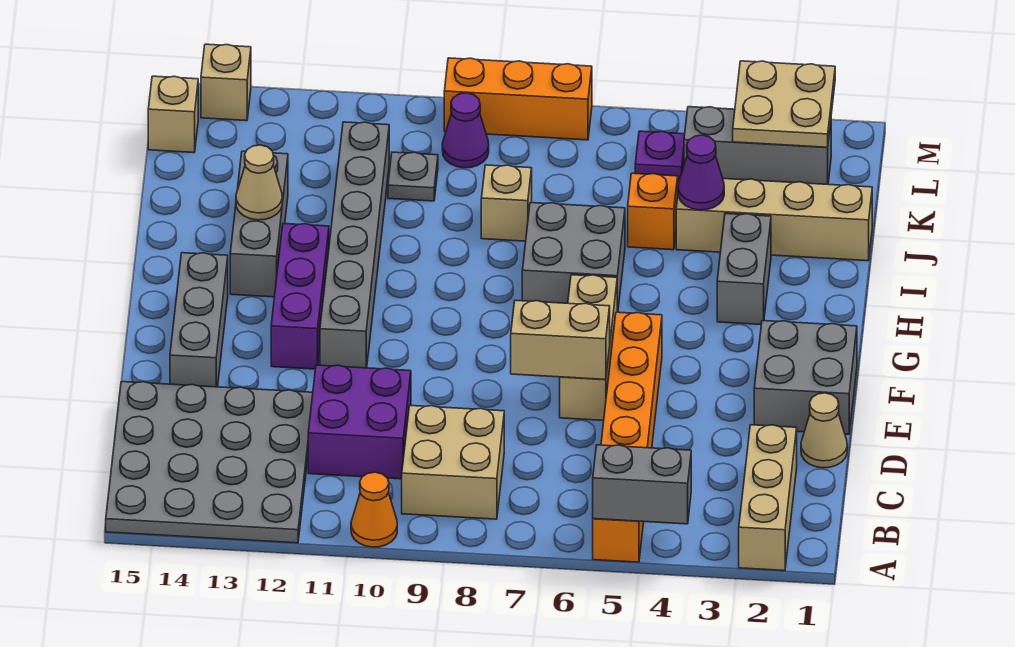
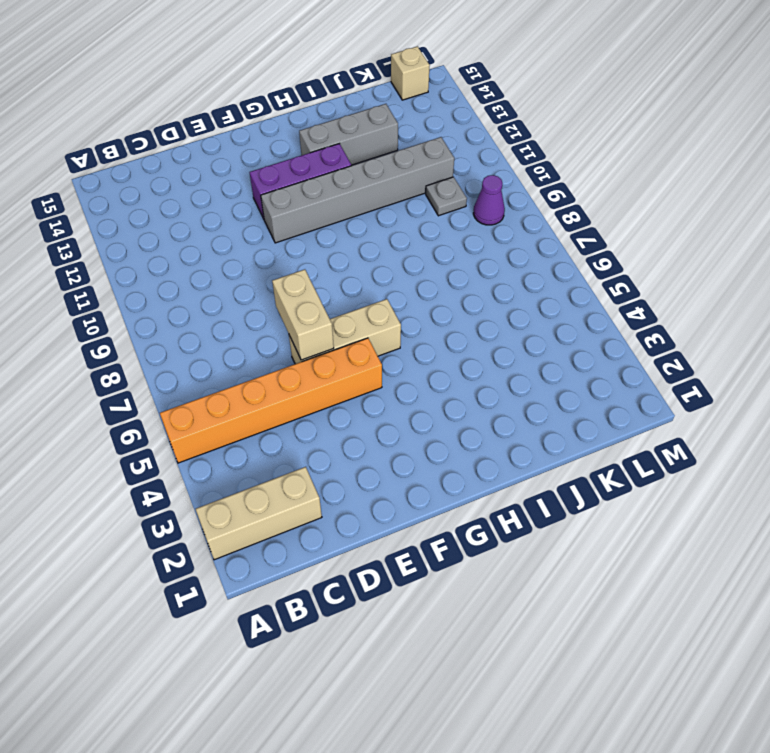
none -> orange 1x1 cone [351,472,397,547]
none -> grey 4x4 plate [106,382,313,543]
none -> tan 2x2 brick [402,405,504,519]
none -> purple 2x2 brick [308,365,411,479]

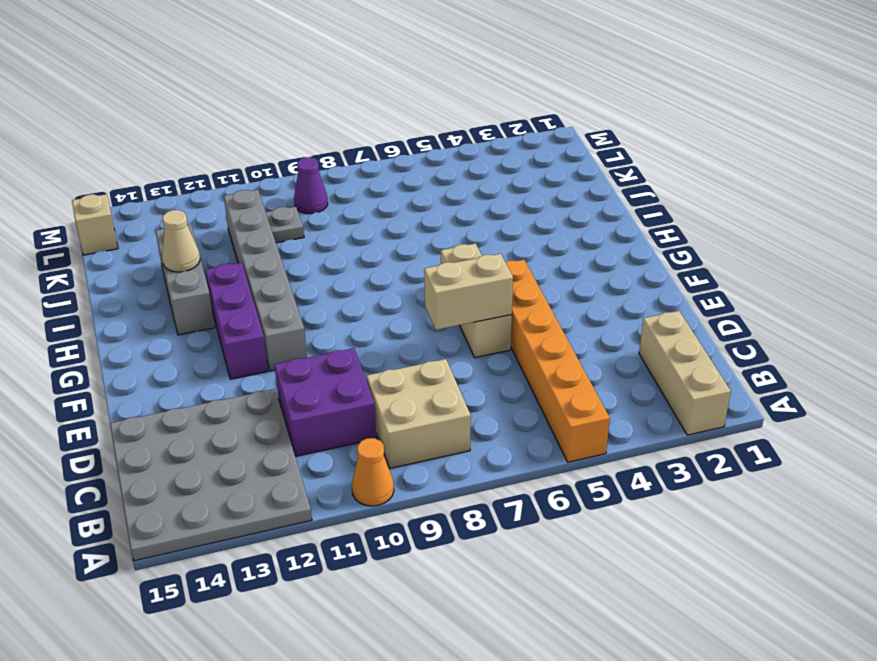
none -> tan 1x1 cone [801,393,847,468]
none -> grey 2x2 brick [754,321,857,434]
none -> grey 1x3 brick [170,253,228,387]
none -> grey 1x2 brick [717,214,771,325]

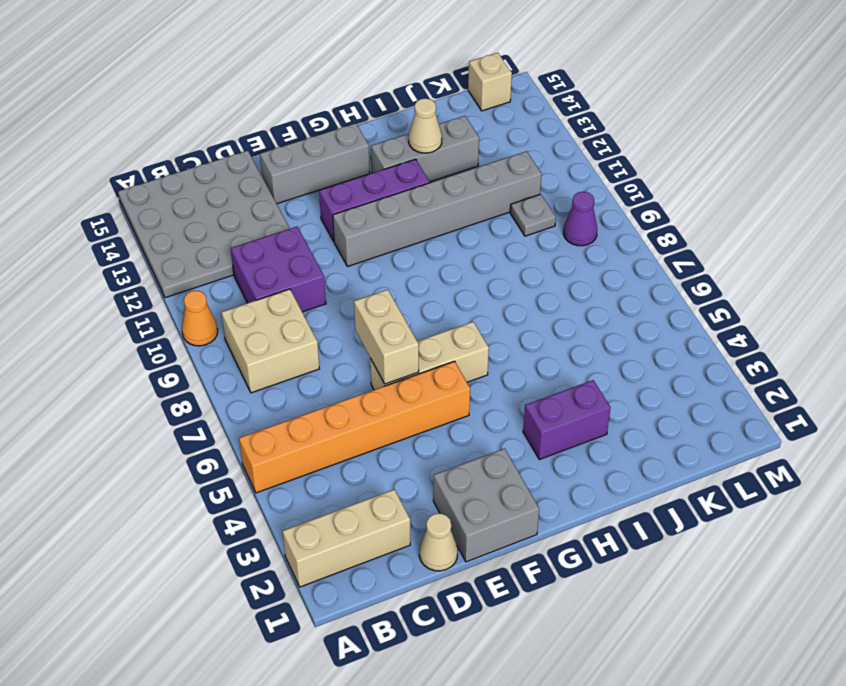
purple 1x2 brick [523,380,611,460] -> grey 1x2 brick [717,214,771,325]
none -> grey 2x2 brick [522,203,625,312]
none -> tan 1x4 brick [676,176,872,261]
none -> orange 1x1 brick [628,173,678,250]
none -> tan 1x1 brick [481,165,532,241]

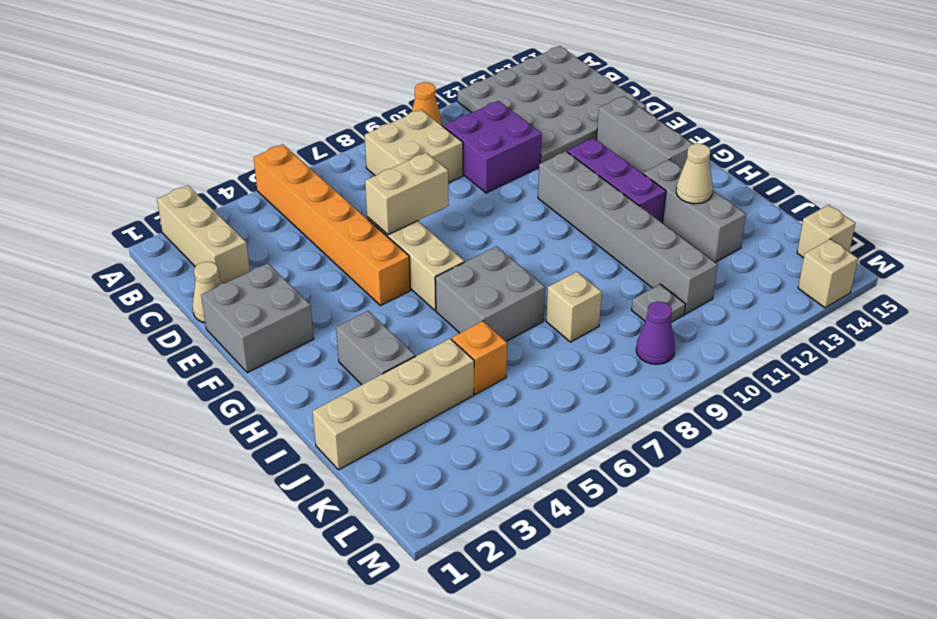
none -> grey 1x3 brick [684,107,831,184]
none -> purple 1x1 plate [635,131,685,180]
none -> orange 1x3 brick [444,58,592,140]
none -> grey 1x2 brick [593,445,691,524]

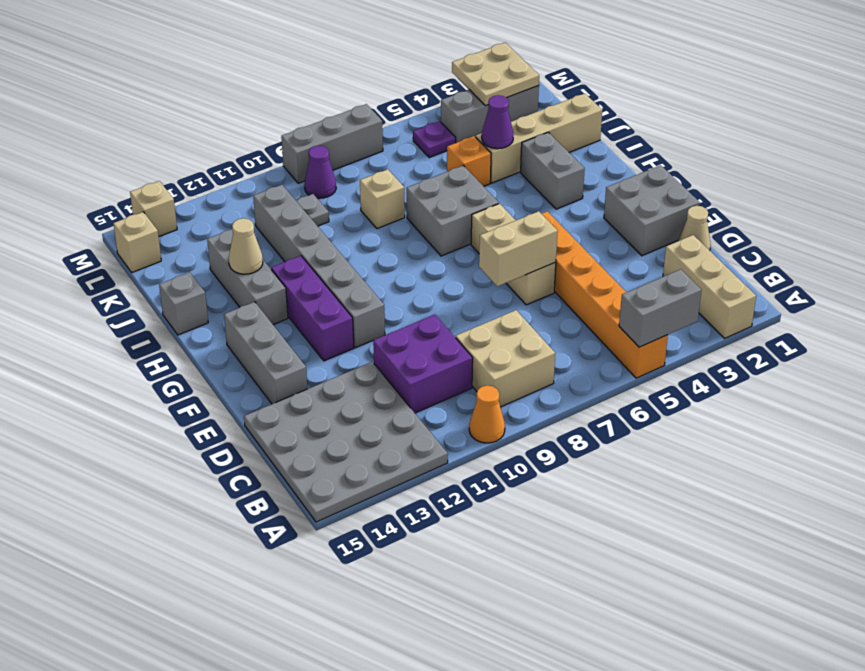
grey 1x1 brick [159,272,208,335] -> none
grey 1x3 brick [281,104,383,183] -> orange 1x3 brick [444,58,592,140]

